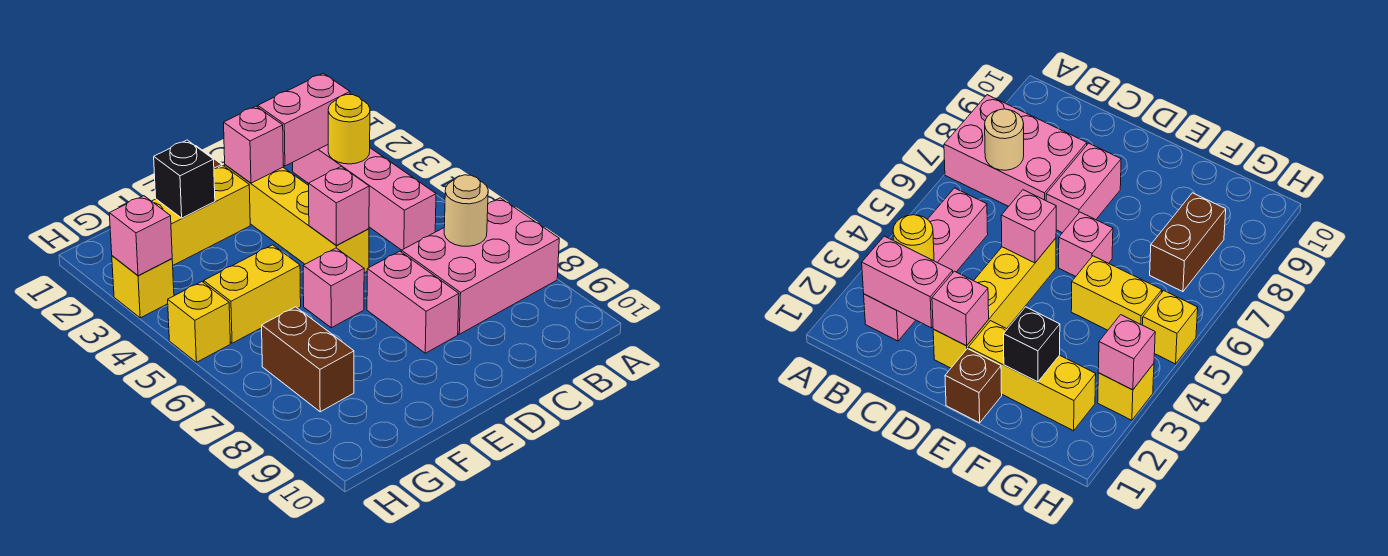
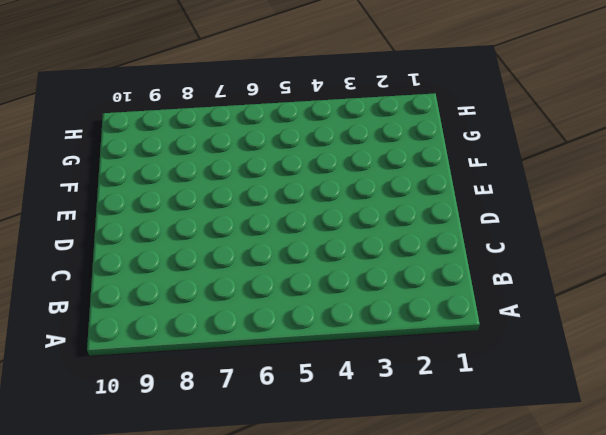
none -> pink 2x3 brick [402,198,559,334]
none -> pink 1x4 brick [293,145,436,250]
none -> yellow 1x4 brick [225,165,369,273]

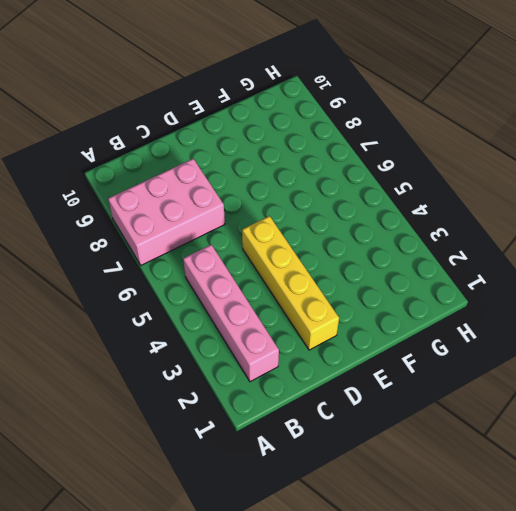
none -> pink 1x2 brick [367,251,459,353]
none -> brown 1x1 brick [945,349,1002,423]
none -> yellow 1x3 brick [152,166,250,265]

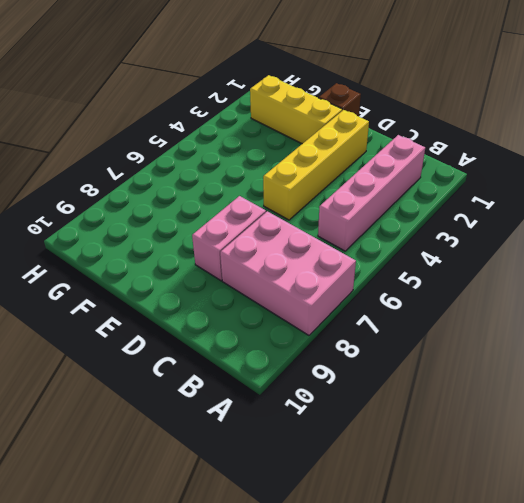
none -> pink 1x1 brick [303,248,364,328]
none -> yellow 1x2 brick [204,245,301,343]
none -> brown 1x2 brick [262,307,354,412]

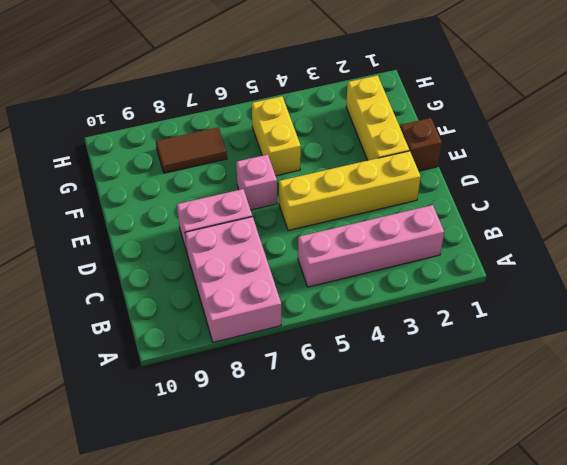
brown 1x2 tile [156,127,227,173] -> brown 1x2 brick [262,307,354,412]
none -> yellow 1x1 brick [112,256,174,318]
none -> yellow 1x1 brick [168,282,230,362]
none -> pink 1x2 brick [258,73,350,166]

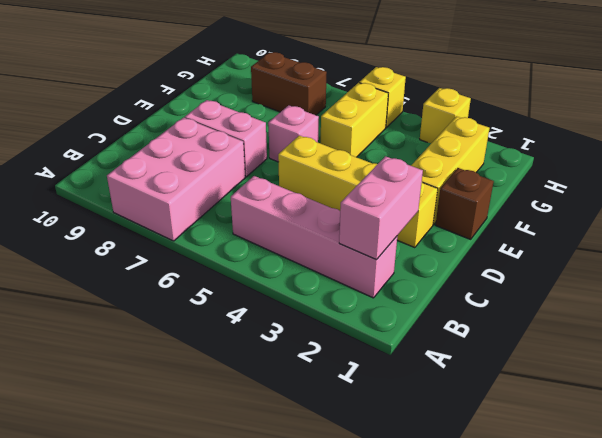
none -> yellow 1x1 round brick [328,95,370,164]
none -> tan 1x1 round brick [444,175,488,246]
none -> pink 1x1 brick [224,106,283,183]

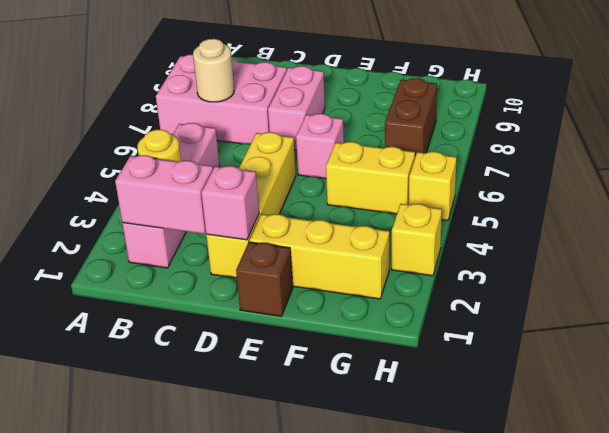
none -> pink 1x1 brick [309,166,369,245]
none -> black 1x1 brick [154,140,215,218]
none -> pink 1x1 brick [109,196,172,276]

